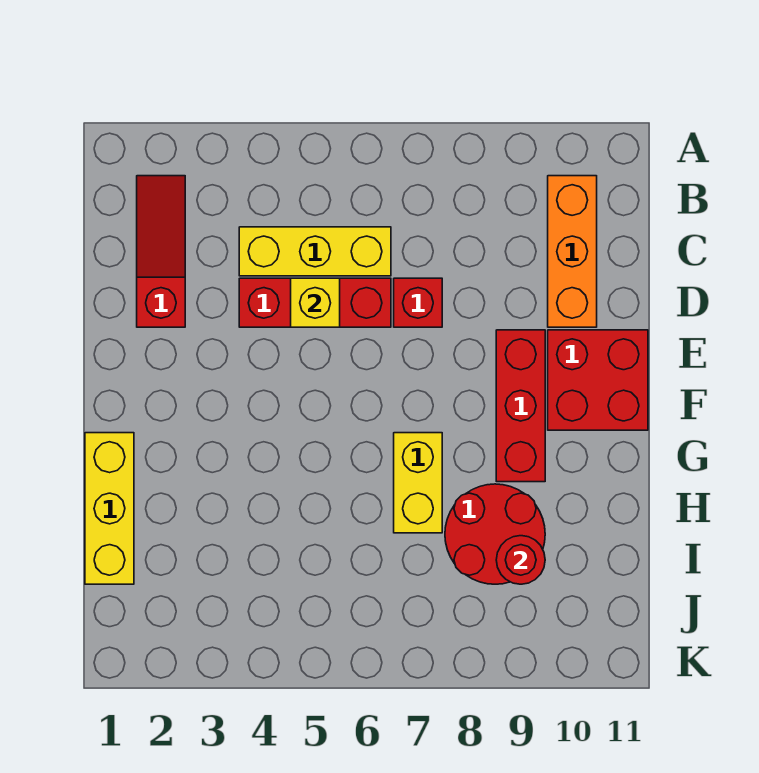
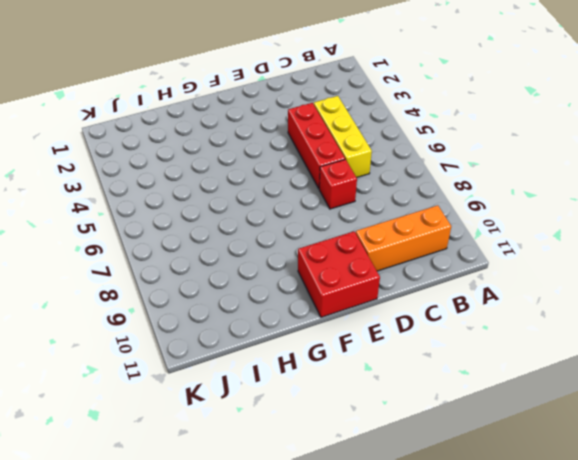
none -> red 1x3 slope [137,176,185,327]
none -> red 1x3 brick [496,330,545,482]
none -> yellow 1x3 brick [85,433,134,584]

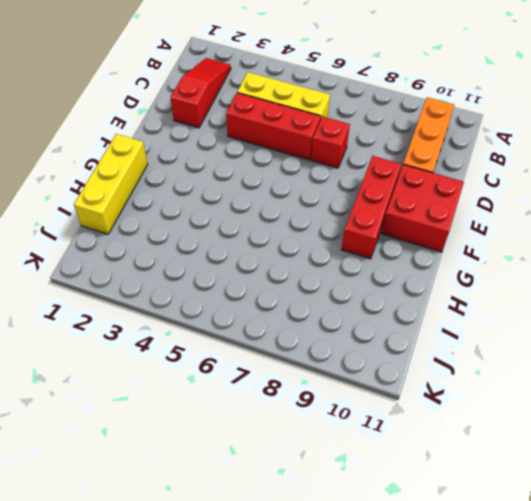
none -> yellow 1x2 brick [394,433,442,533]
none -> red 2x2 round brick [445,484,545,584]
none -> yellow 1x1 brick [291,278,340,327]

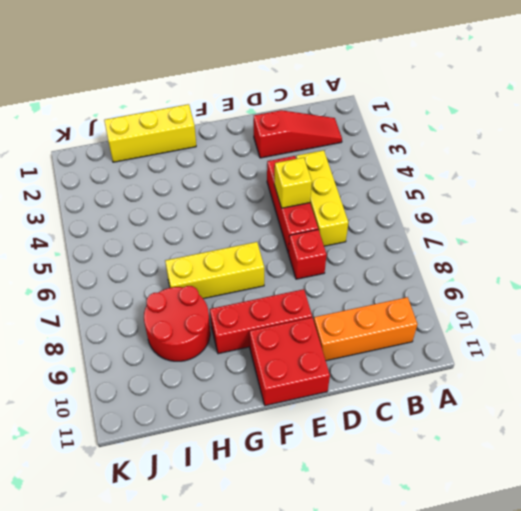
yellow 1x3 brick [165,242,264,299] -> yellow 1x2 brick [394,433,442,533]
none -> red 1x1 round brick [496,536,545,584]

